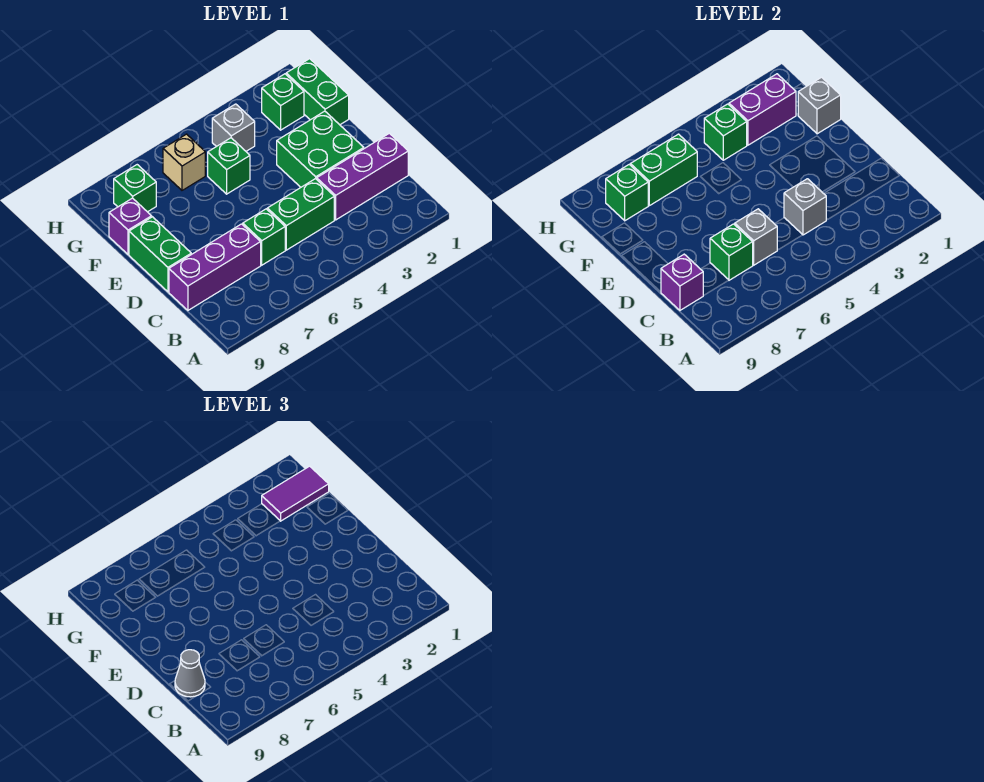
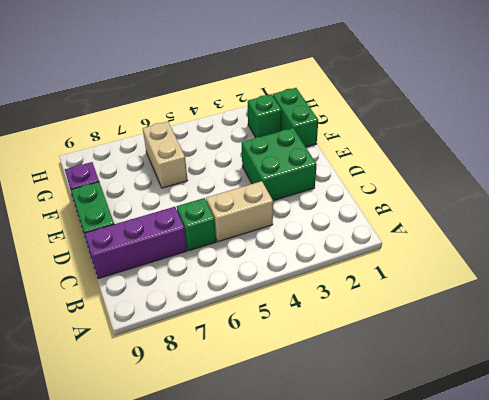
tan 1x2 brick [206,181,273,242] -> green 1x2 brick [267,179,334,250]
tan 1x2 brick [143,122,188,188] -> tan 1x1 brick [163,134,205,190]
none -> purple 1x3 brick [317,133,408,220]
none -> green 1x1 brick [208,138,250,194]
none -> grey 1x1 brick [212,104,255,151]

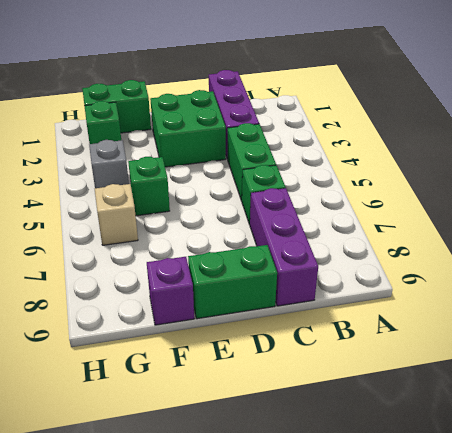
none -> green 1x1 brick [114,165,156,212]
none -> grey 1x1 brick [784,179,826,235]
none -> grey 1x1 brick [735,209,777,265]

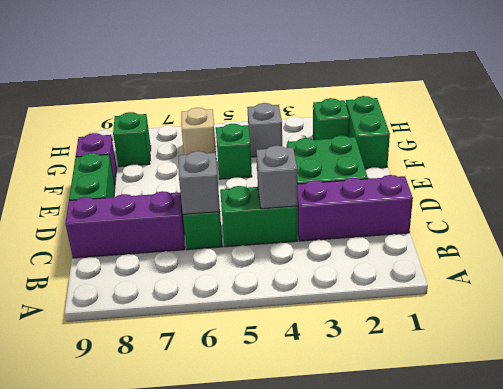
none -> green 1x1 brick [710,224,753,280]
none -> purple 1x1 brick [661,254,703,310]
none -> grey 1x1 brick [798,77,841,134]

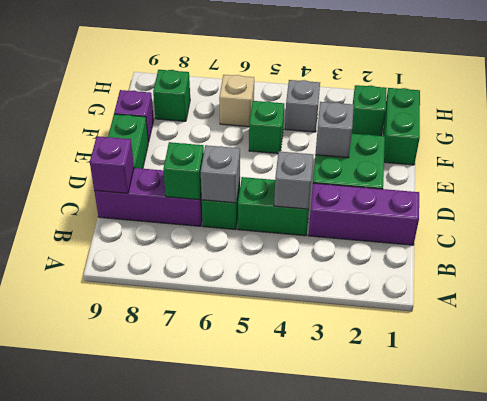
grey 1x1 brick [315,102,354,158] -> grey 1x1 brick moved to [798,77,841,134]
none -> purple 1x2 brick [729,74,796,145]
none -> green 1x1 brick [704,104,747,160]
none -> green 1x2 brick [630,134,697,206]

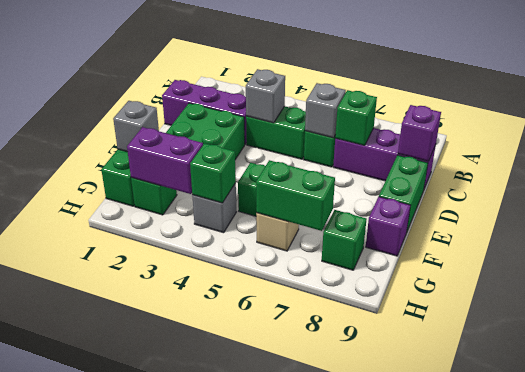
none -> green 1x1 brick [606,165,648,221]
none -> grey 1x1 cone [175,650,205,697]
none -> purple 1x2 tile [262,466,329,521]

